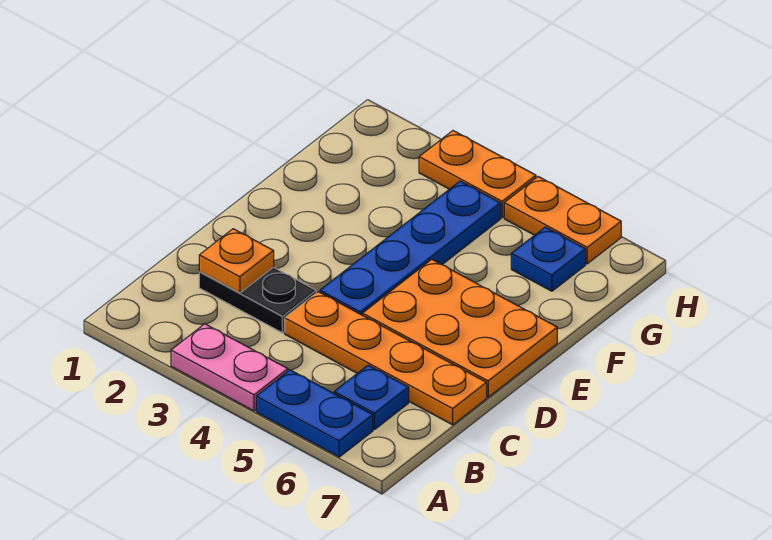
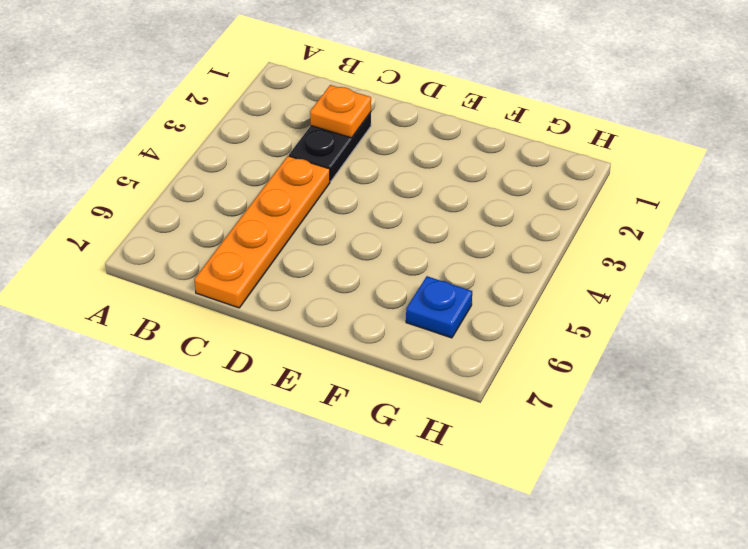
none -> pink 1x2 plate [171,324,288,411]
none -> blue 1x2 plate [256,370,373,457]

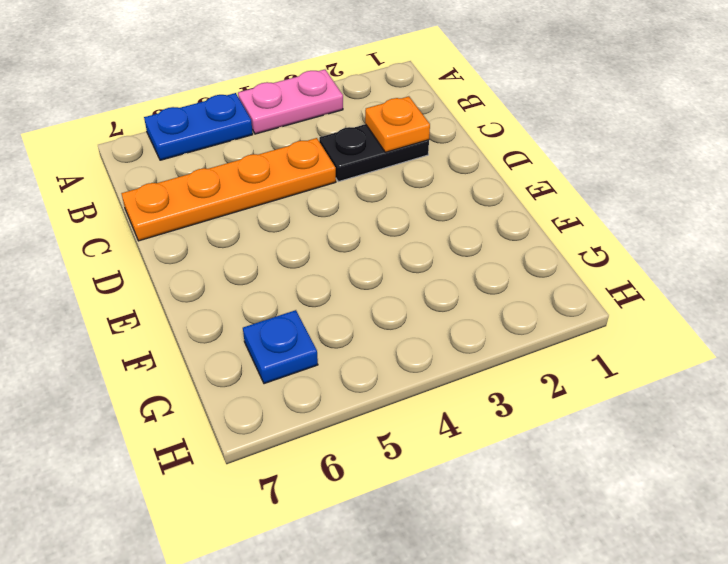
none -> blue 1x1 plate [334,365,409,429]
none -> blue 1x4 plate [320,181,501,315]

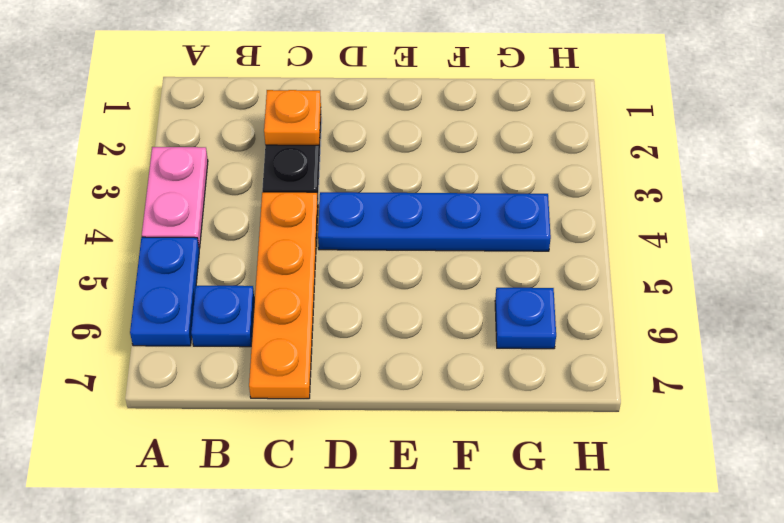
none -> orange 2x3 plate [363,259,557,397]
none -> orange 1x2 plate [419,131,536,218]

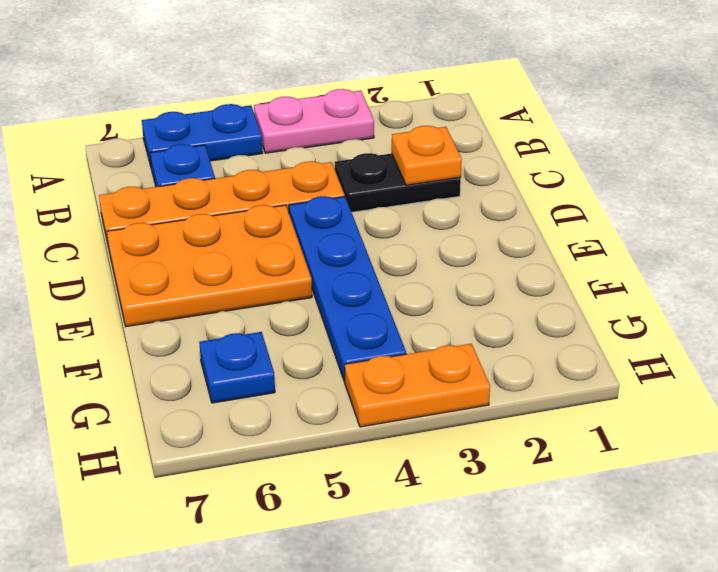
none -> orange 1x2 plate [504,177,621,264]

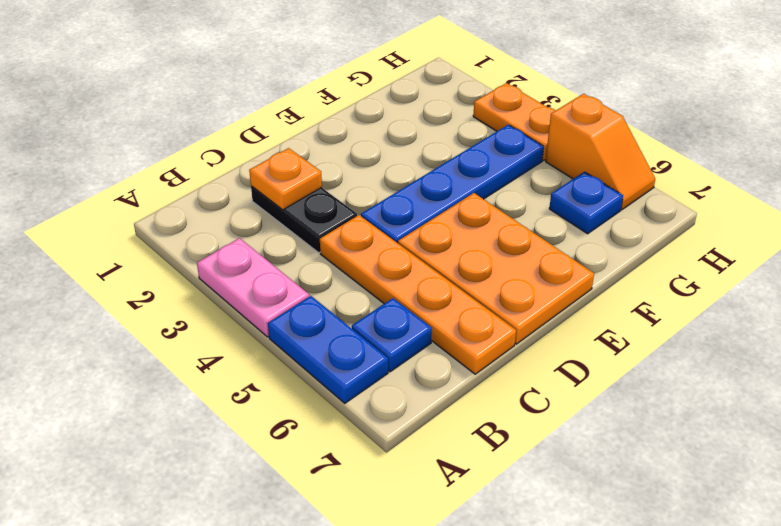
orange 1x2 slope [546,94,655,209] -> orange 1x2 plate [504,177,621,264]

